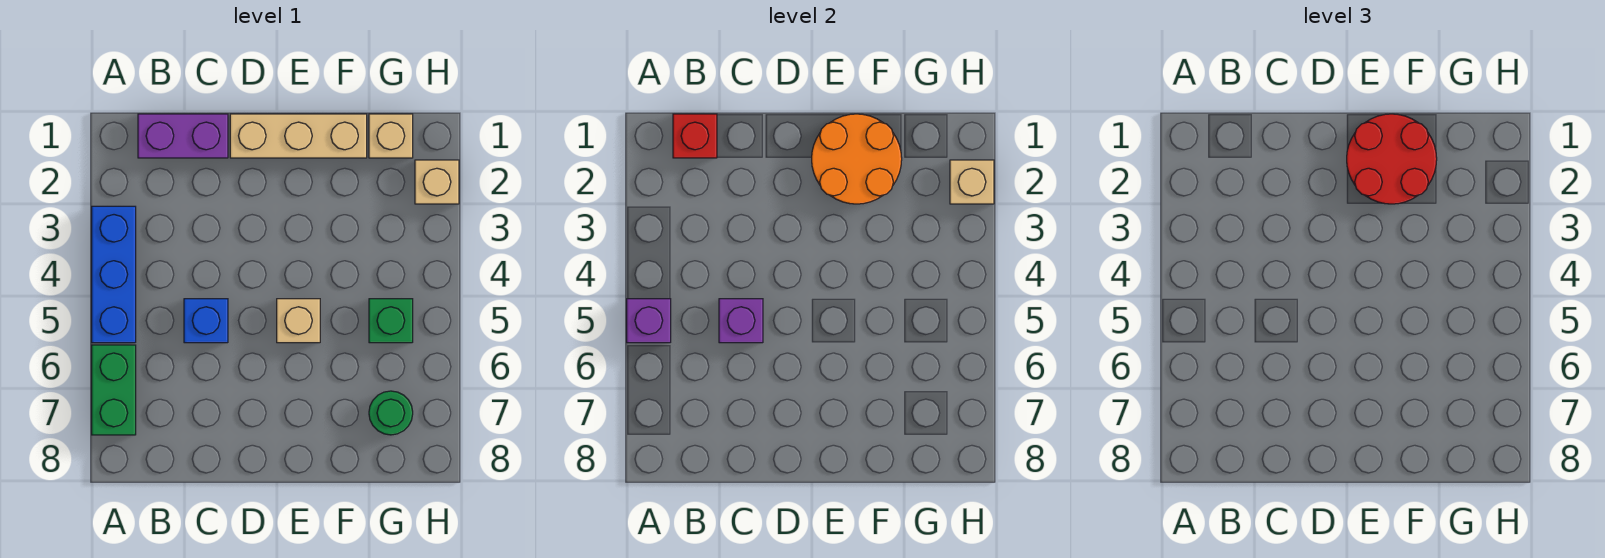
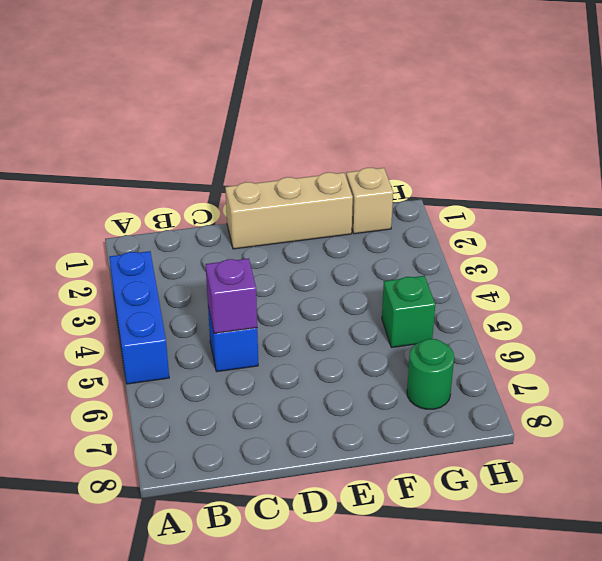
none -> green 1x2 brick [92,345,136,435]
none -> purple 1x2 brick [138,114,228,158]
none -> tan 1x1 brick [277,299,320,343]

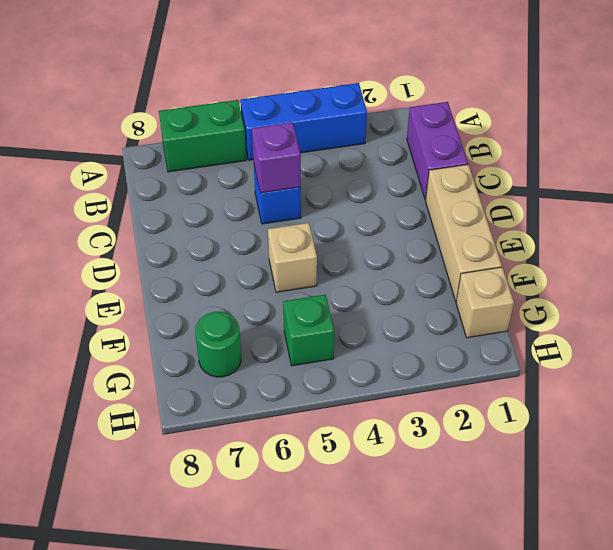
none -> tan 1x1 brick [415,160,459,204]
none -> purple 1x1 brick [627,299,671,343]
none -> red 1x1 brick [673,114,717,158]

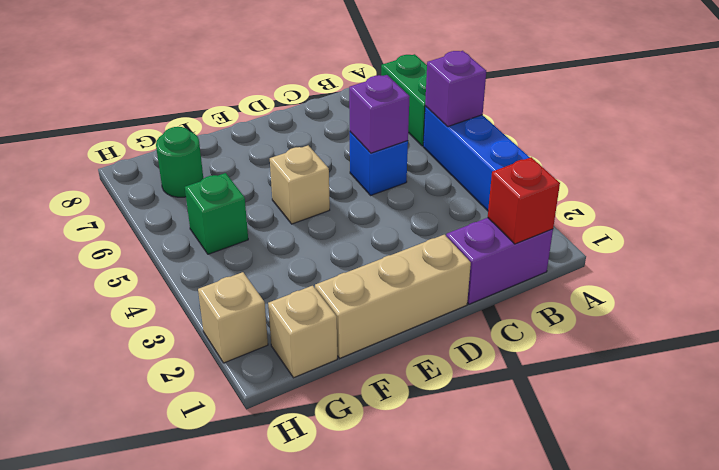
none -> orange 2x2 round brick [812,114,902,204]
none -> tan 1x1 brick [950,160,994,204]
none -> red 2x2 round brick [1347,114,1437,204]

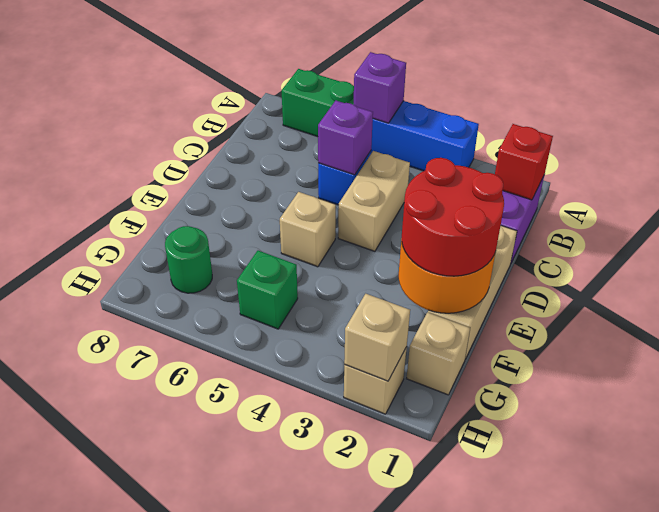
tan 1x2 brick [338,151,410,251] -> none

